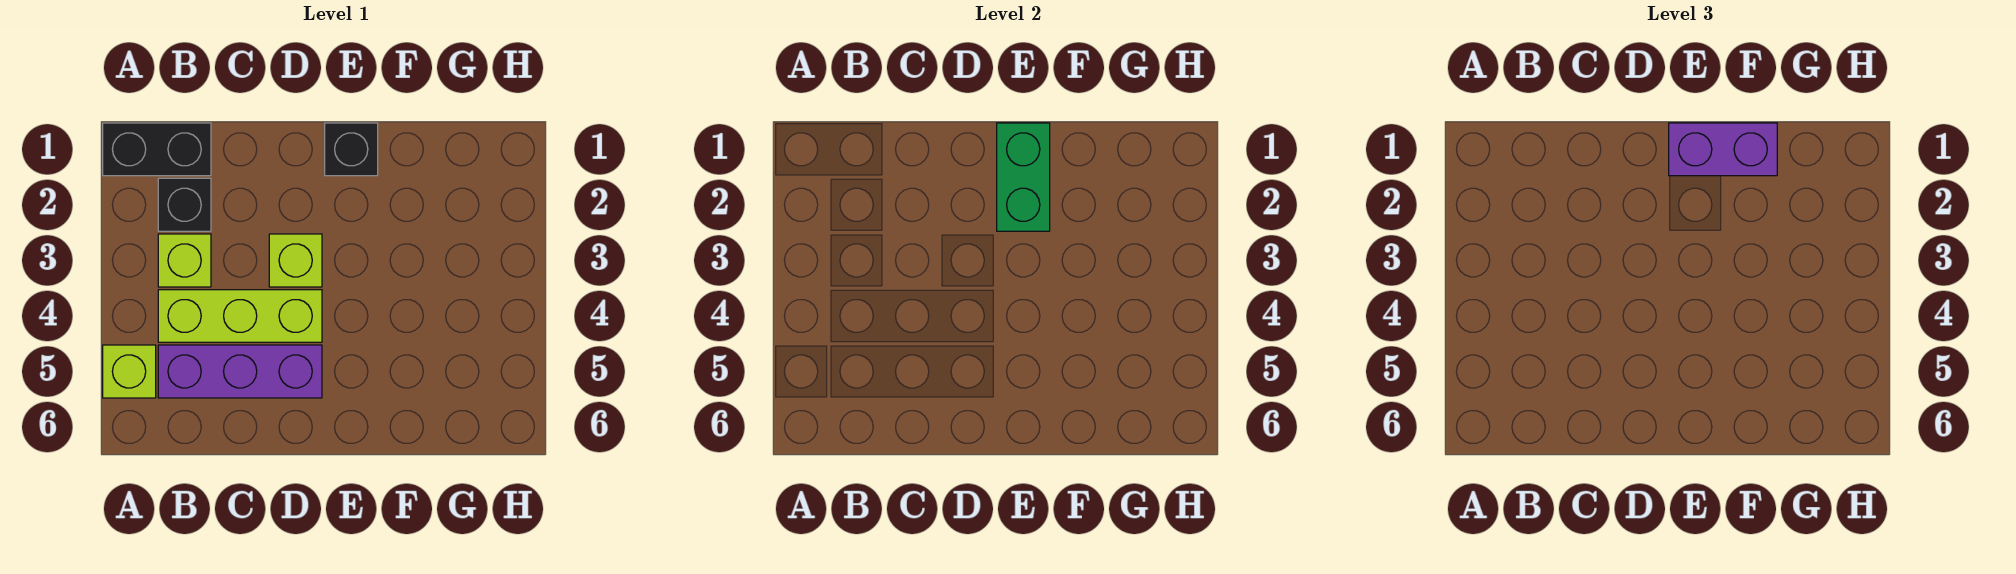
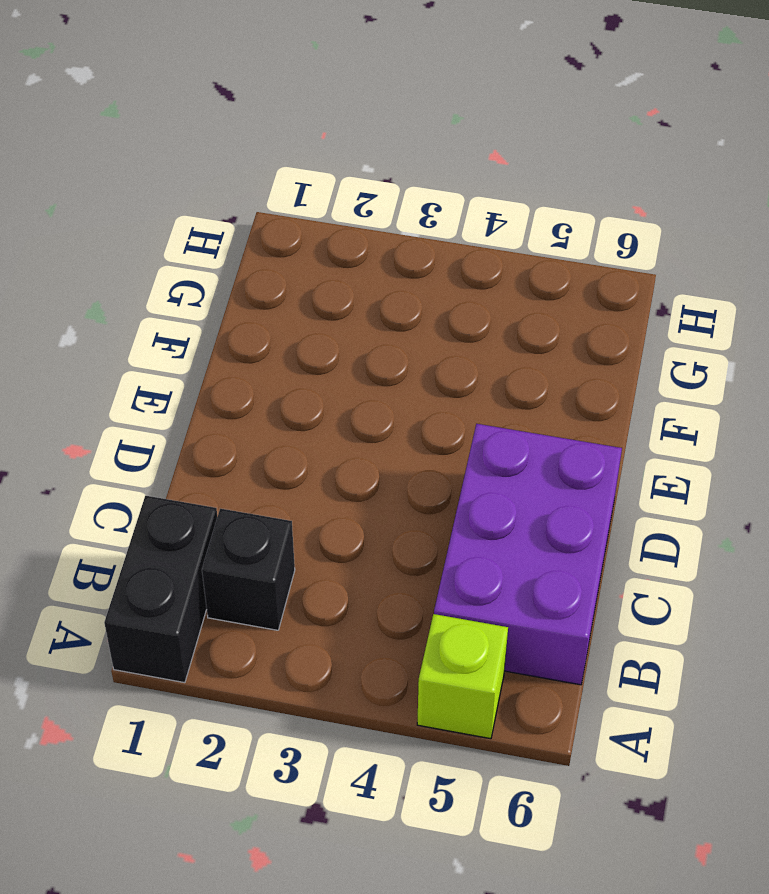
purple 2x3 brick [434,424,622,685] -> purple 1x3 brick [158,345,322,398]
none -> lime 1x1 brick [158,234,211,287]
none -> lime 1x3 brick [158,290,322,342]

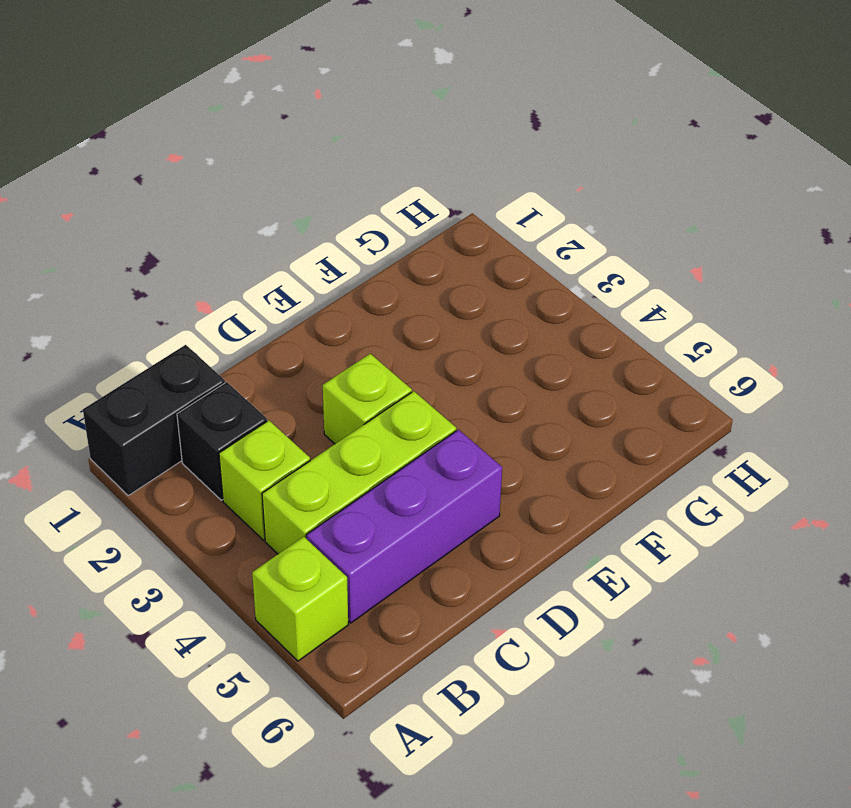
none -> black 1x1 brick [325,123,378,176]
none -> green 1x2 brick [997,123,1050,231]

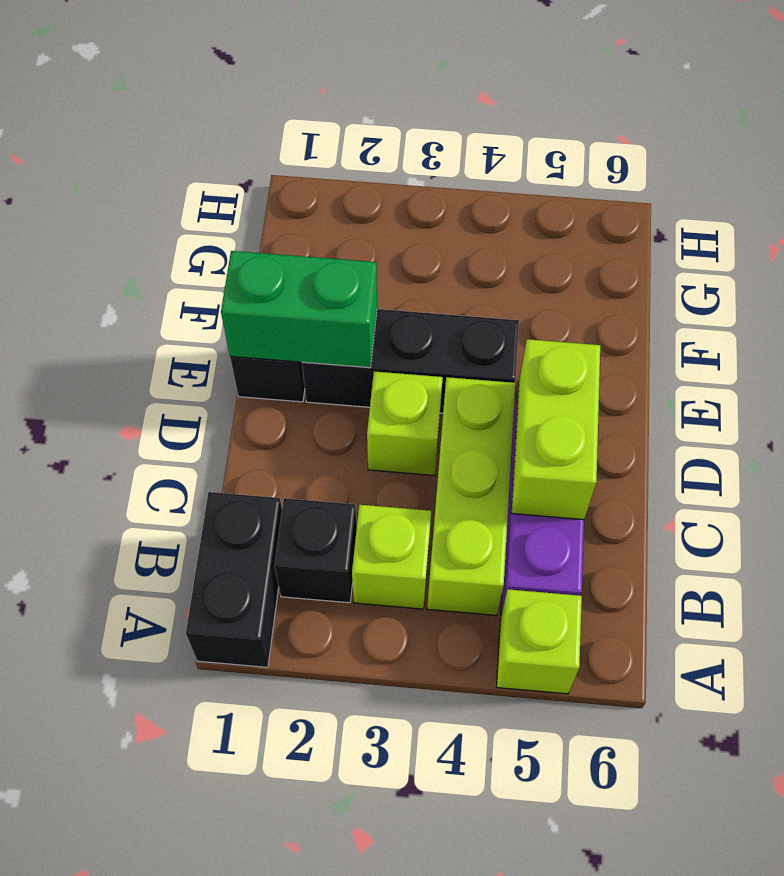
lime 1x2 brick [512,339,600,520] -> none
black 1x3 brick [302,309,519,413] -> none
none -> purple 1x2 brick [1669,123,1777,176]

